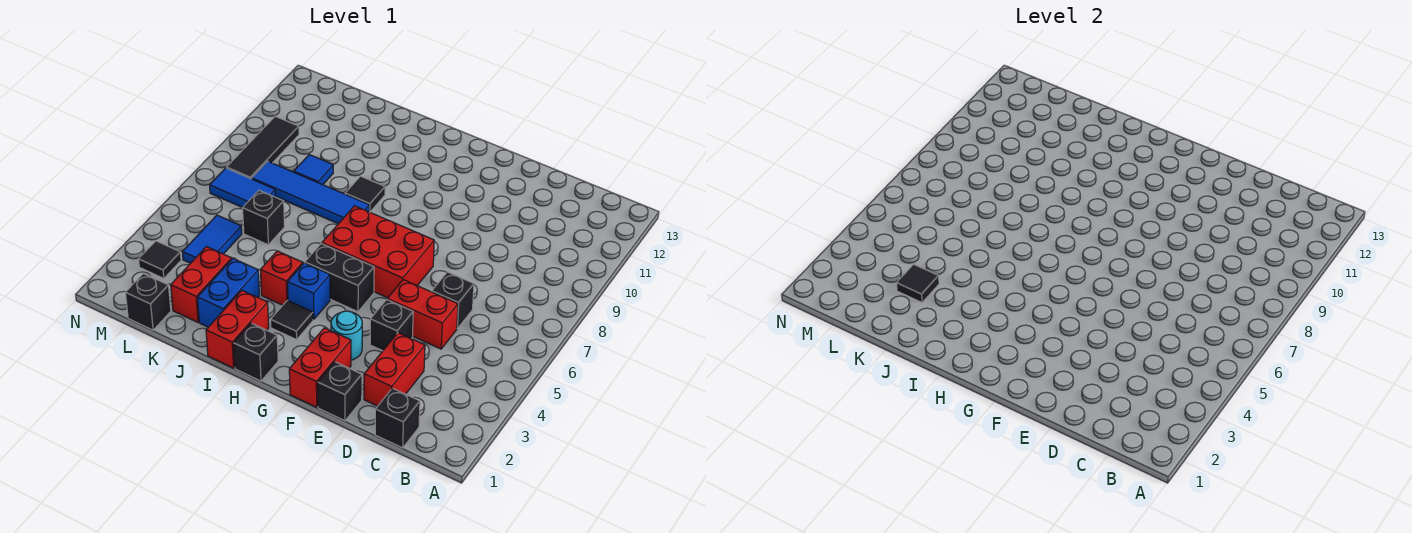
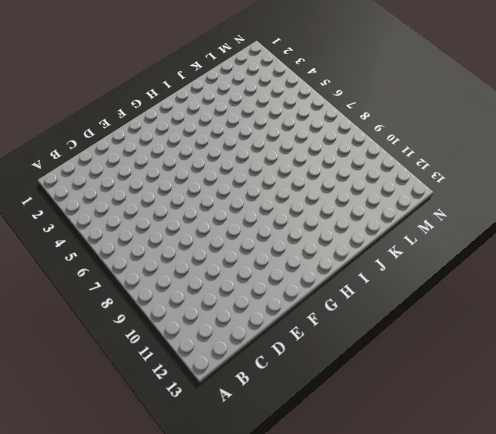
none -> black 1x1 brick [375,388,420,448]
none -> red 1x2 brick [364,333,425,406]
none -> red 1x2 brick [387,280,458,349]

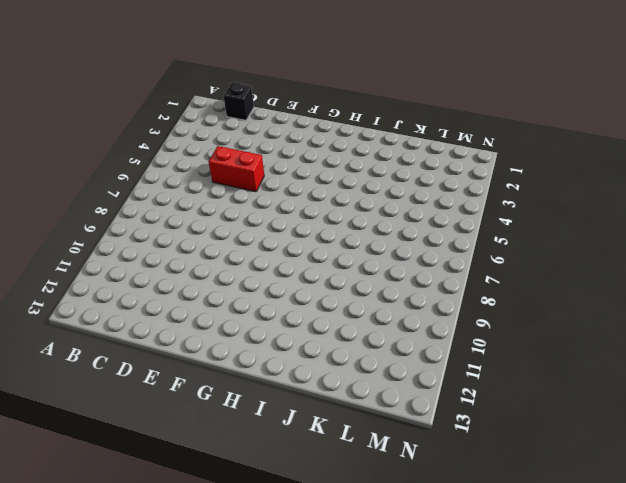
none -> red 1x2 brick [364,333,425,406]
none -> black 1x1 brick [432,272,474,328]
none -> black 1x1 brick [318,362,362,421]

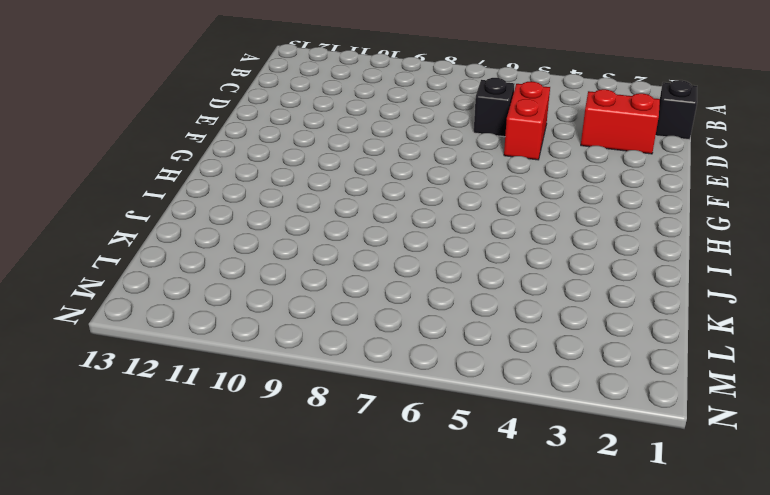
none -> black 1x1 brick [318,362,362,421]
none -> black 1x1 brick [370,299,413,351]
none -> red 1x2 brick [289,328,351,407]

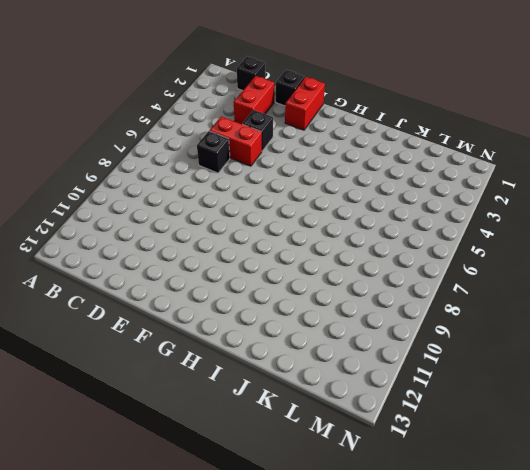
none -> cyan 1x1 round brick [331,311,362,360]
none -> red 2x3 brick [322,206,434,298]
none -> black 1x2 brick [305,244,374,312]

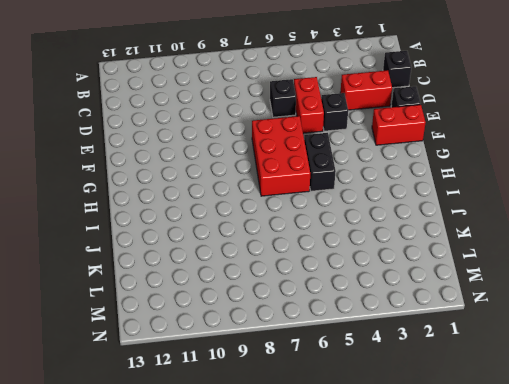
none -> cyan 1x1 round brick [331,311,362,360]
none -> black 1x1 brick [234,323,278,381]
none -> black 1x1 tile [271,300,313,340]

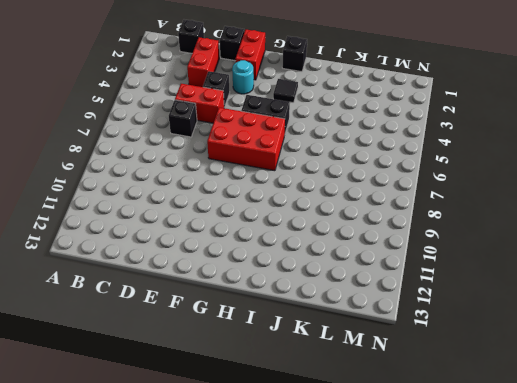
none -> blue 1x1 brick [288,263,330,319]
none -> red 1x2 brick [206,290,269,368]
none -> red 1x1 brick [260,251,303,305]

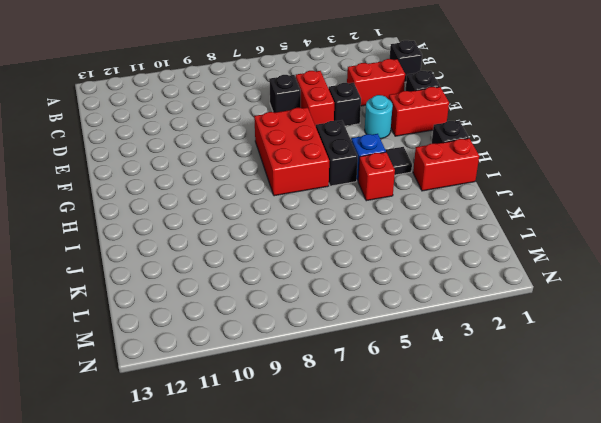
none -> blue 1x4 tile [252,161,369,224]
none -> black 1x1 tile [345,176,385,212]
none -> blue 1x2 brick [197,259,259,327]

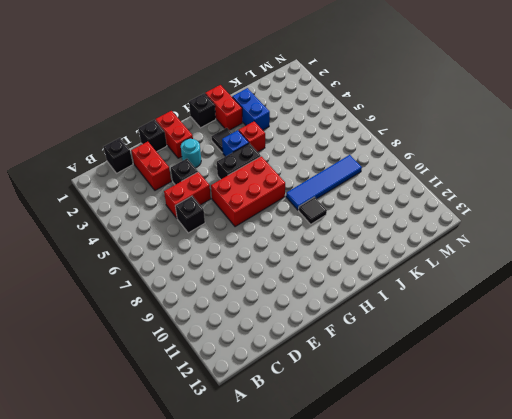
none -> red 1x2 brick [171,247,232,322]
none -> black 1x1 brick [243,190,285,245]
none -> blue 1x1 tile [294,155,333,185]

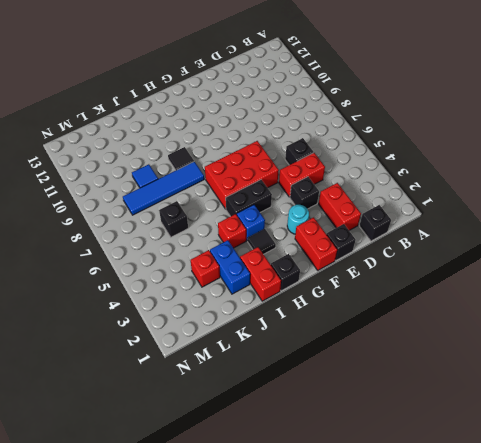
red 1x1 brick [191,250,220,287] -> red 1x2 brick [171,247,232,322]
none -> black 1x1 brick [125,274,171,330]
none -> blue 1x2 tile [183,215,242,263]
none -> blue 1x2 tile [210,168,275,208]

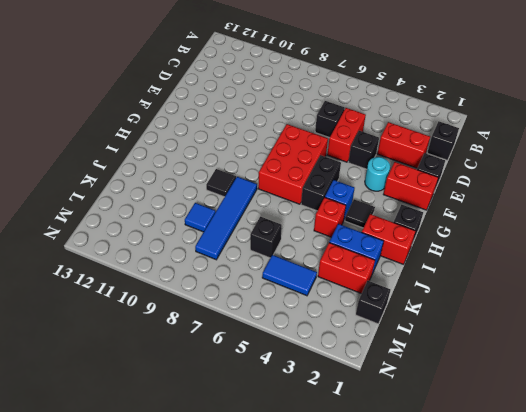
none -> blue 1x2 tile [210,168,275,208]
none -> black 1x1 tile [139,241,181,278]
none -> black 1x3 tile [227,116,299,179]

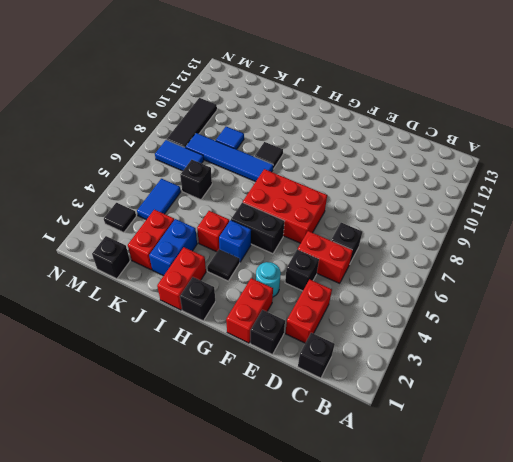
none -> black 1x1 tile [897,264,939,302]

